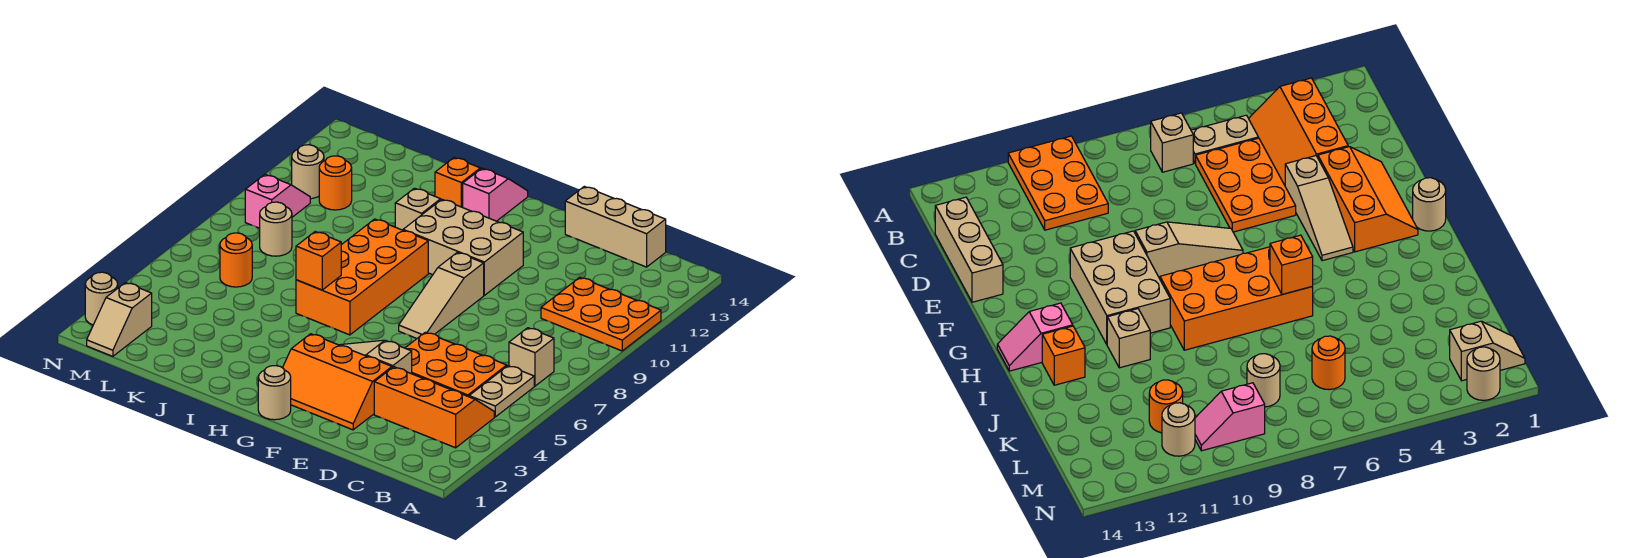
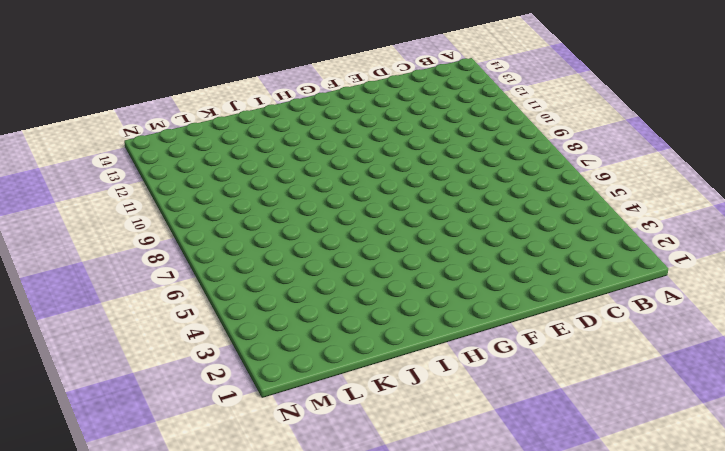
none -> orange 2x3 plate [541,277,661,351]
none -> orange 2x3 slope [374,367,494,448]
none -> tan 1x2 plate [469,366,534,417]

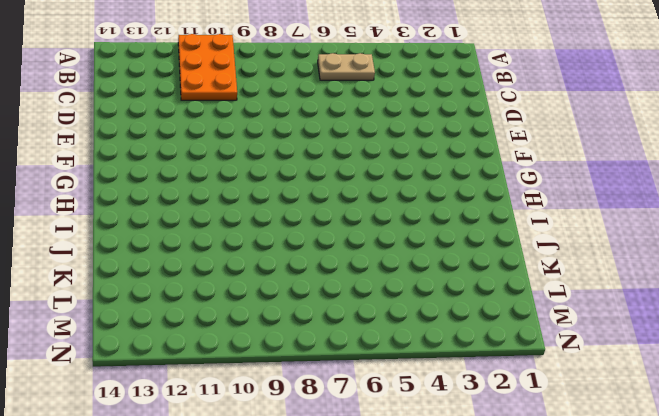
none -> orange 2x3 slope [374,367,494,448]
none -> tan 1x1 brick [509,328,554,386]
none -> orange 2x3 plate [405,332,507,397]

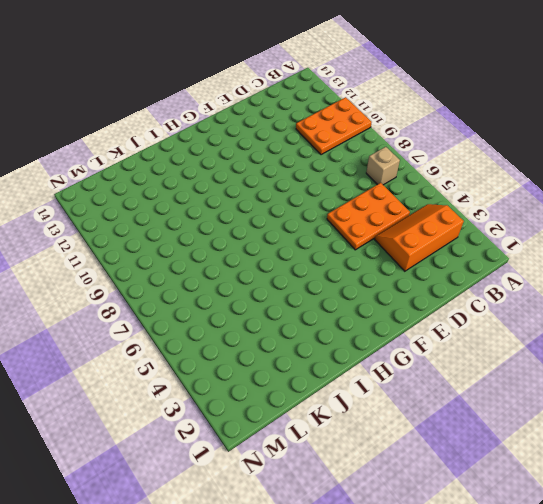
none -> tan 1x2 plate [469,366,534,417]
none -> tan 1x3 brick [565,186,666,267]
none -> orange 2x3 slope [283,334,392,430]

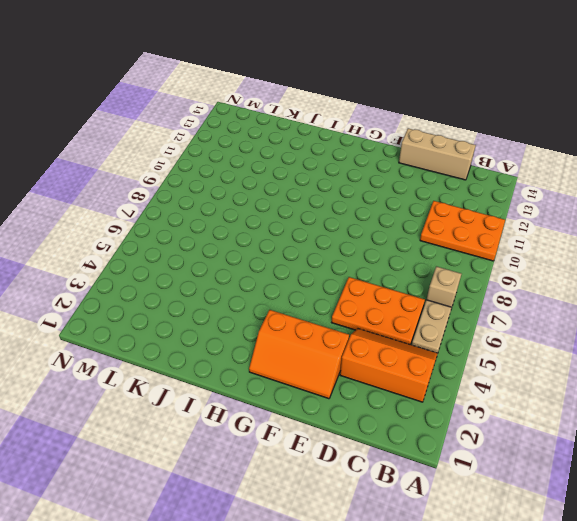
none -> tan 1x3 slope [340,340,412,374]
none -> tan 1x3 slope [399,252,484,338]
none -> tan 2x3 brick [403,200,523,295]

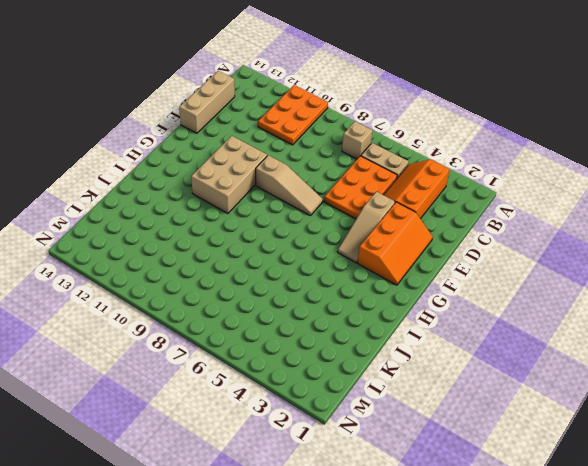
none -> tan 1x1 round brick [258,366,291,420]
none -> orange 2x4 brick [296,219,428,335]
none -> pink 1x2 slope [463,168,528,221]

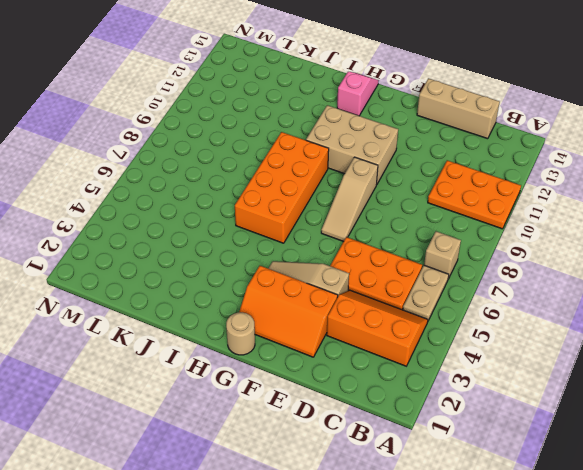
none -> tan 1x1 brick [395,188,441,230]
none -> orange 1x1 brick [435,158,480,207]
none -> orange 1x1 round brick [220,233,252,287]

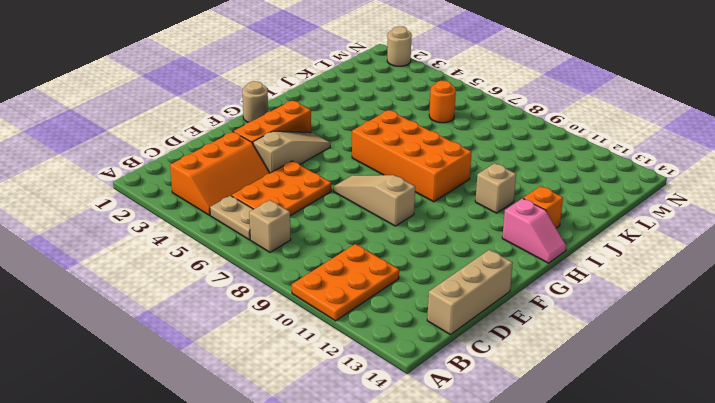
none -> tan 2x3 brick [403,200,523,295]
none -> tan 1x1 round brick [260,202,292,256]
none -> orange 1x1 round brick [319,156,352,210]

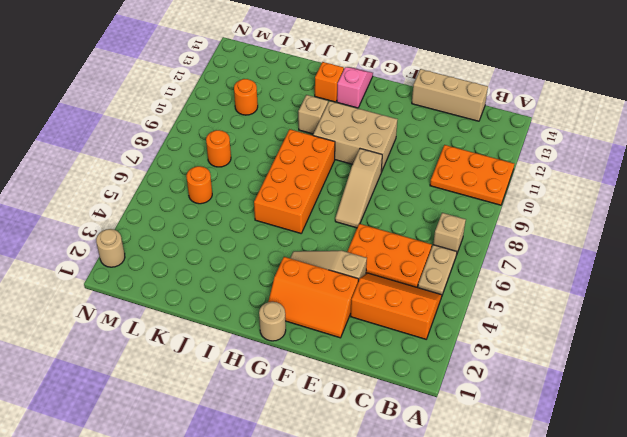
orange 1x1 round brick [206,130,231,167] -> tan 1x1 round brick [260,202,292,256]
none -> tan 1x2 slope [87,283,152,356]
none -> pink 1x2 slope [245,174,310,228]
none -> tan 1x1 round brick [292,145,324,199]

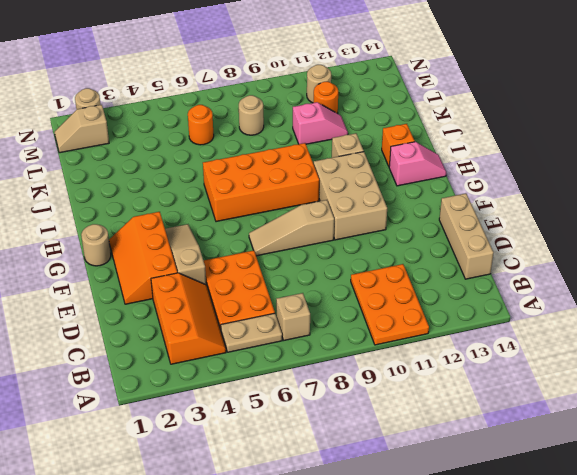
pink 1x2 slope [293,102,348,144] -> pink 1x2 slope moved to [245,174,310,228]
none -> orange 1x1 brick [296,232,341,290]

